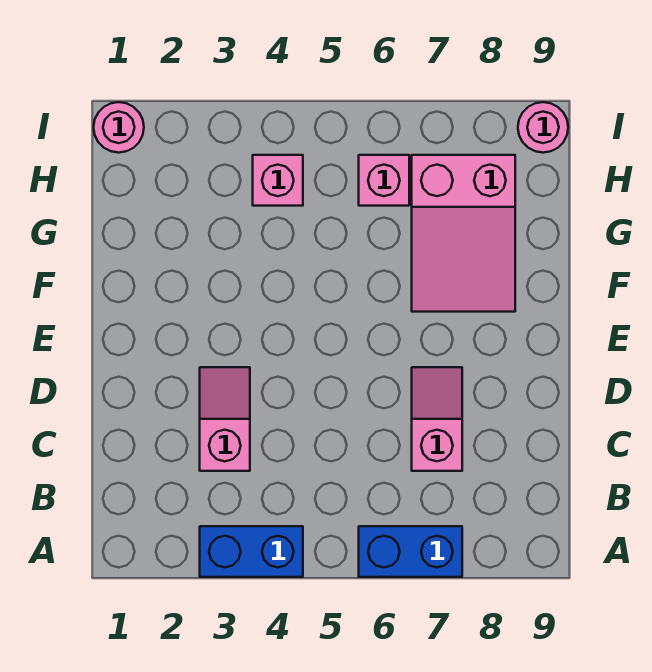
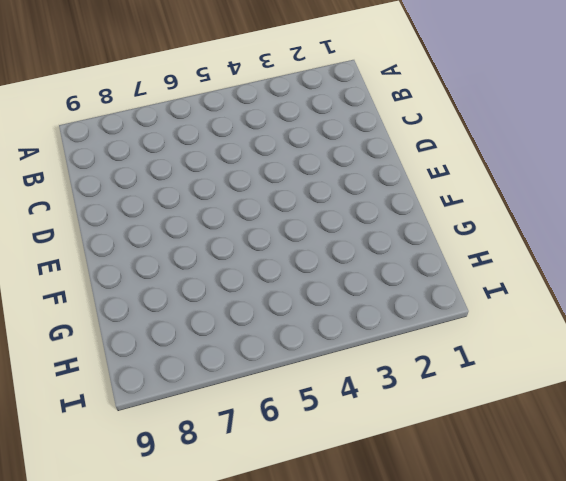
none -> blue 1x2 brick [200,526,303,577]
none -> blue 1x2 brick [359,526,462,577]

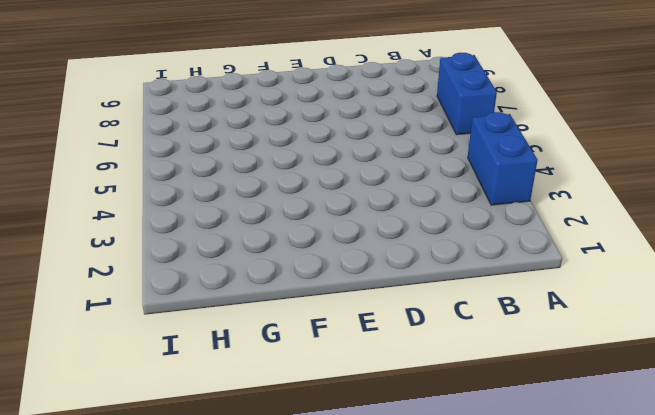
none -> pink 1x2 slope [200,367,250,471]
none -> pink 1x2 slope [412,367,462,471]

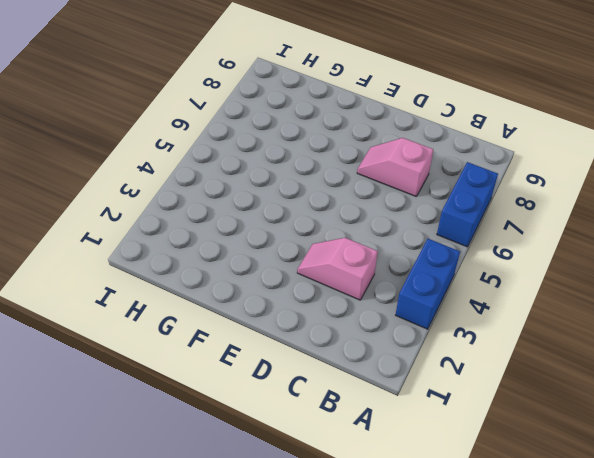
none -> pink 2x3 slope [412,155,515,312]
none -> pink 1x1 brick [253,155,303,206]

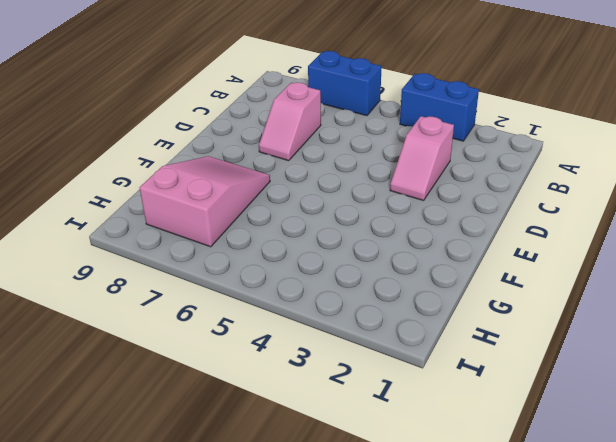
none -> pink 1x1 brick [253,155,303,206]
none -> pink 1x1 brick [359,155,409,206]

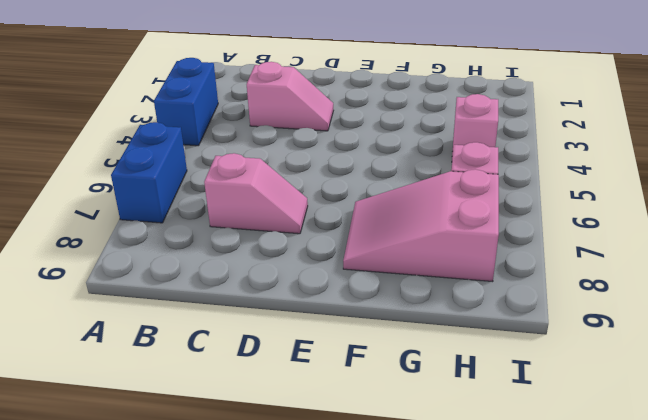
none -> pink 1x1 round brick [94,102,144,153]
none -> pink 1x1 round brick [518,102,568,153]

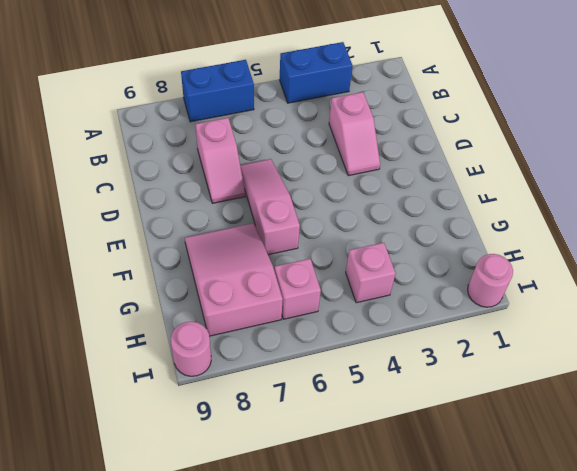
pink 1x3 slope [240,159,300,255] -> none

